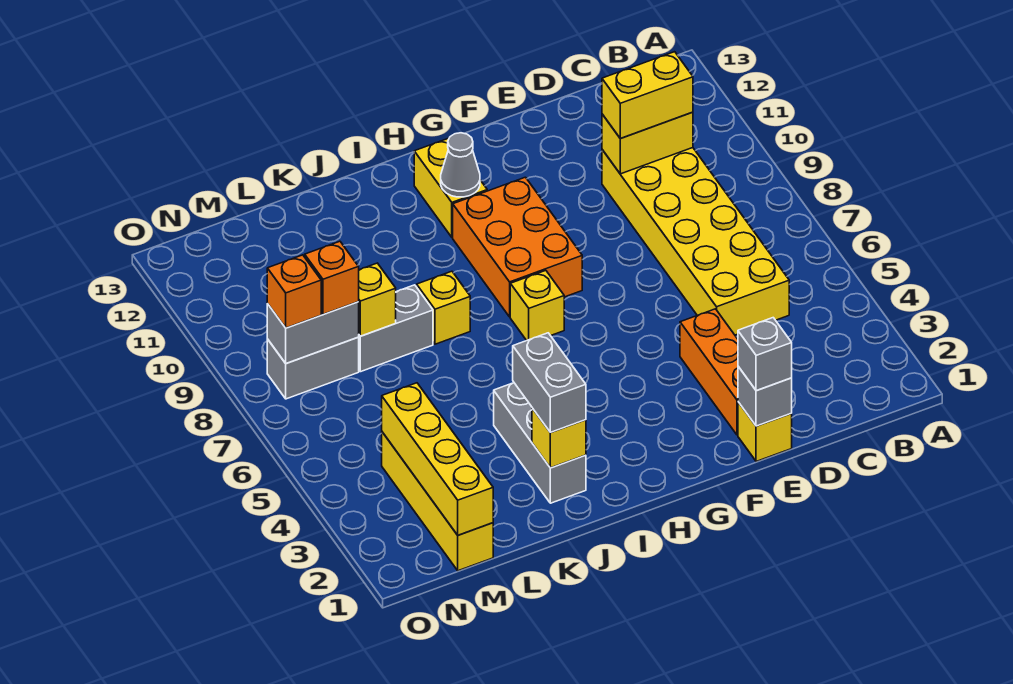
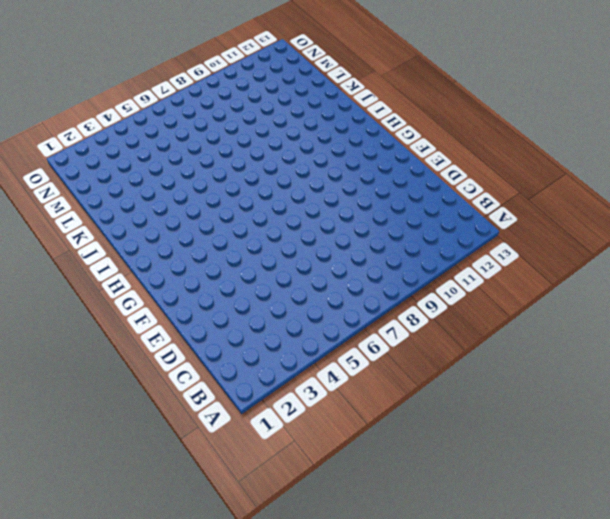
none -> yellow 2x6 brick [602,148,789,335]
none -> yellow 1x1 brick [738,402,792,462]
none -> orange 1x3 brick [680,309,738,435]

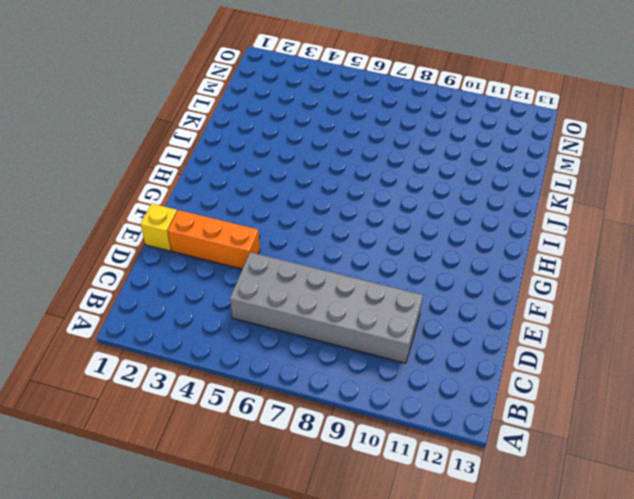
grey 2x6 brick [230,252,423,363] -> yellow 2x6 brick [602,148,789,335]
none -> orange 2x3 brick [453,177,582,317]
none -> yellow 1x1 brick [510,270,564,341]
none -> yellow 1x2 brick [414,138,487,237]

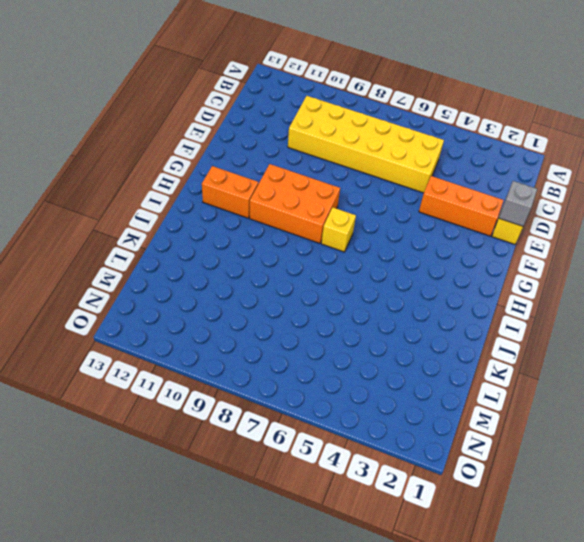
orange 1x2 brick [202,166,258,218] -> yellow 1x2 brick [414,138,487,237]
none -> grey 1x3 brick [494,383,586,503]
none -> yellow 1x1 brick [416,271,470,344]
none -> grey 1x2 brick [359,285,433,372]

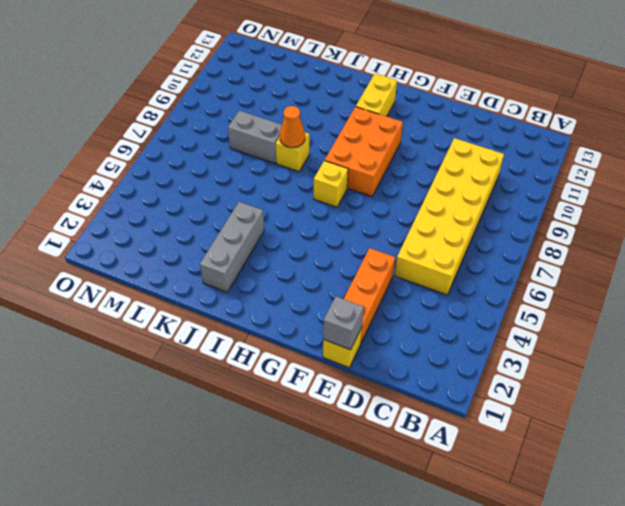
orange 1x1 cone [280,106,305,148] -> none
none -> yellow 1x4 brick [382,432,493,571]
none -> grey 1x2 brick [267,337,359,399]
none -> yellow 1x2 brick [602,112,693,174]

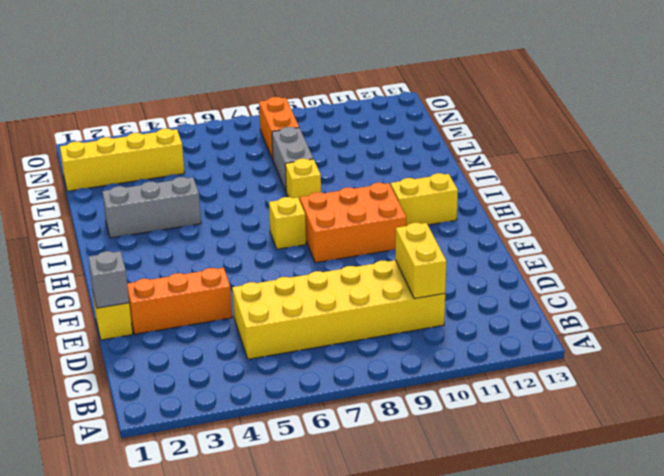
orange 1x2 brick [259,97,299,159] -> grey 1x2 brick [267,337,359,399]
none -> grey 1x1 cone [441,133,480,197]
none -> yellow 1x1 brick [532,408,586,468]
none -> yellow 1x1 brick [359,263,396,336]

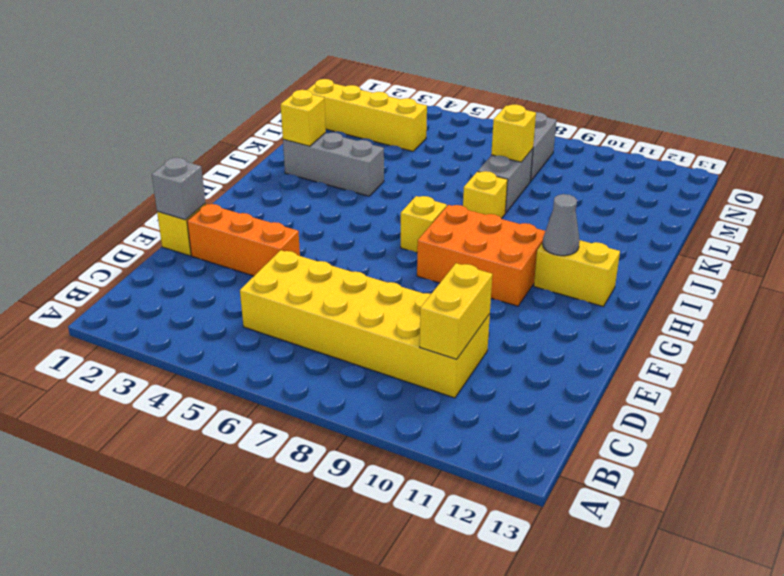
none -> yellow 1x4 brick [382,383,493,535]
none -> grey 1x2 brick [267,302,359,364]
none -> yellow 1x2 brick [602,52,693,139]

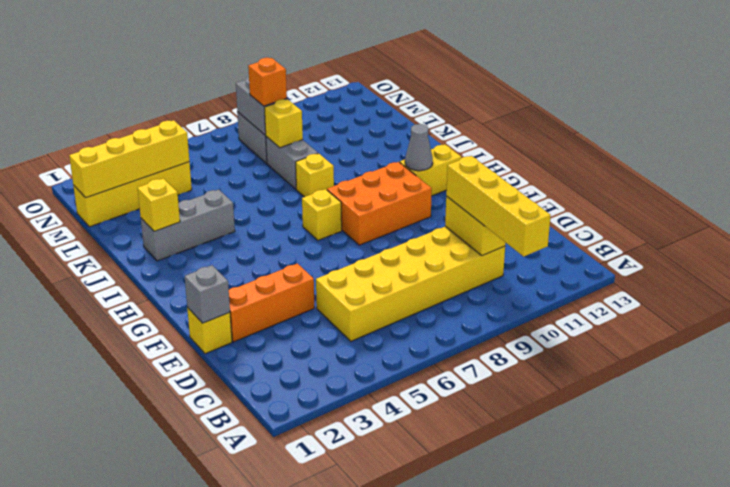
yellow 1x4 brick [446,156,551,256] -> yellow 1x2 brick [602,52,693,139]
none -> grey 1x1 brick [738,318,792,391]
none -> grey 1x2 brick [513,333,586,432]
none -> orange 1x1 brick [267,255,321,328]

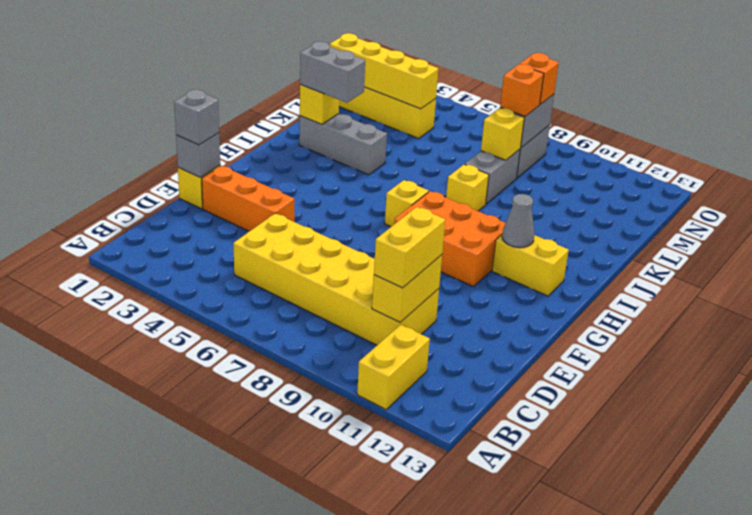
yellow 1x2 brick [357,325,430,410] -> none

